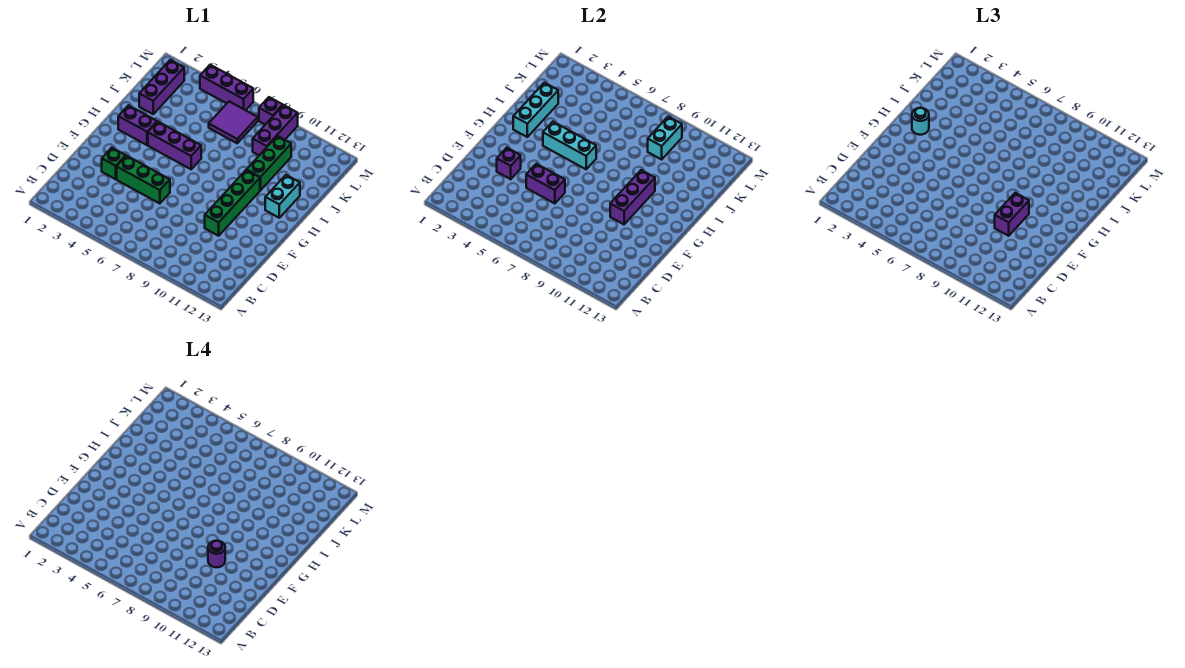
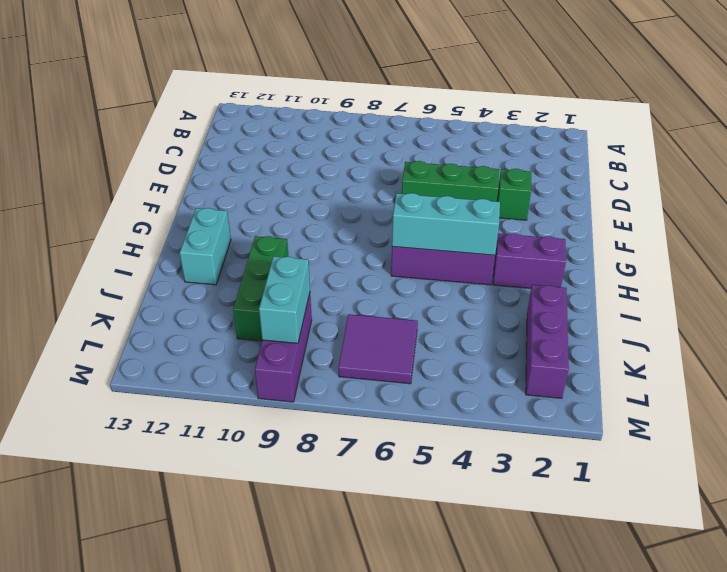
none -> green 1x4 brick [205,170,260,236]
none -> purple 1x3 brick [200,65,253,110]
none -> purple 1x1 brick [259,97,283,125]

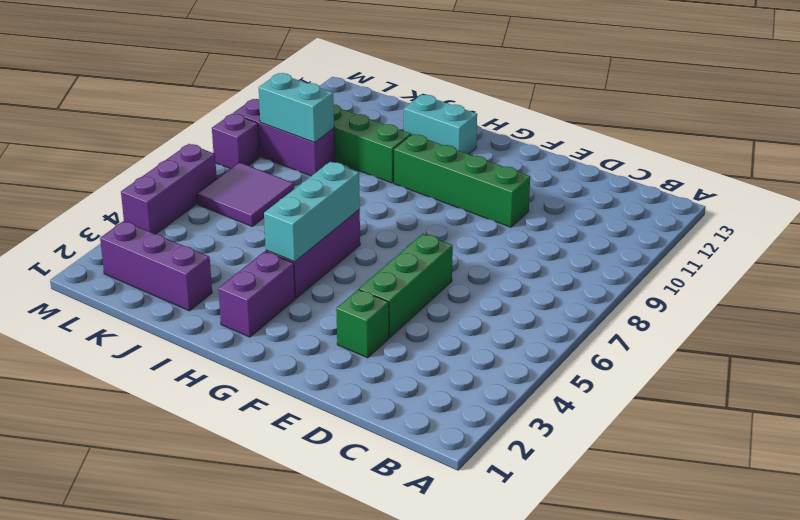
none -> purple 1x1 brick [497,148,521,179]
none -> purple 1x2 brick [526,164,565,204]
none -> purple 1x3 brick [610,170,655,224]

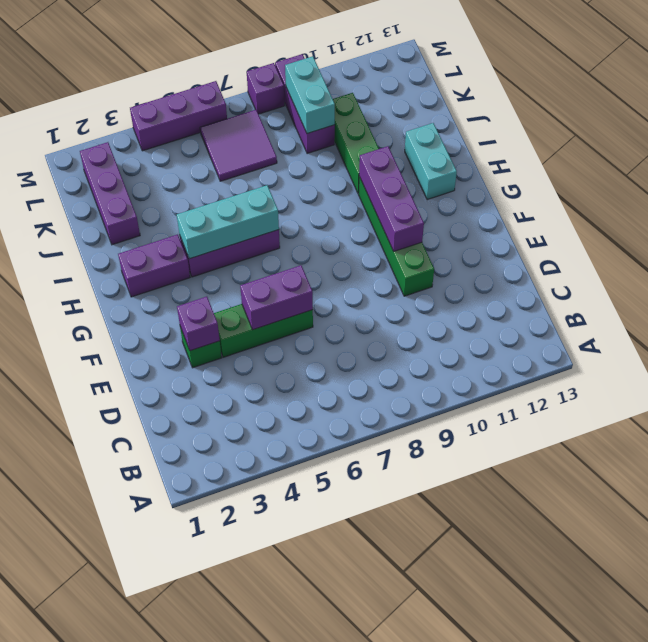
none -> cyan 1x3 brick [513,83,558,137]
none -> purple 1x2 brick [995,193,1029,236]
none -> cyan 1x1 round brick [912,108,929,135]

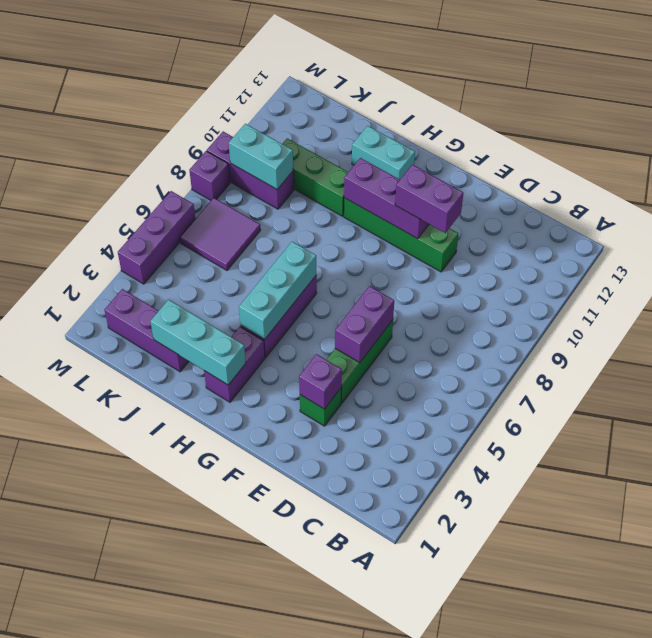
none -> cyan 1x1 round brick [912,108,929,135]
none -> purple 1x1 round brick [208,541,225,567]

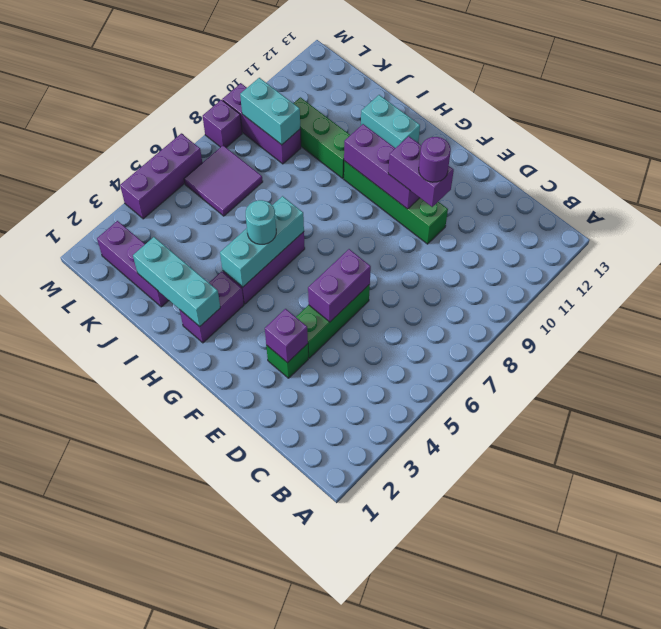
cyan 1x1 round brick [246,200,276,244] -> cyan 1x1 round brick moved to [912,108,929,135]

